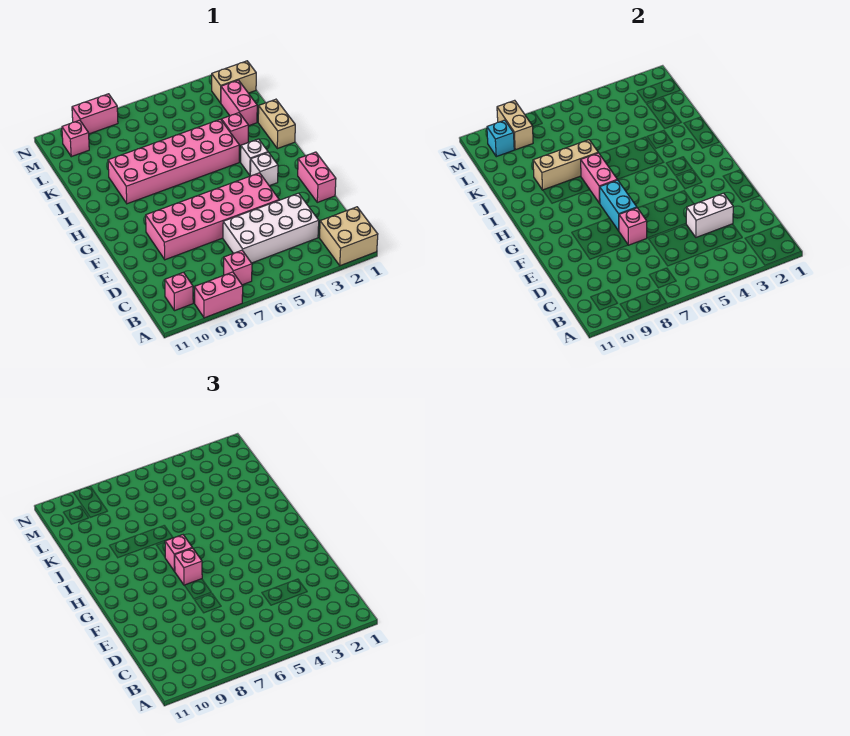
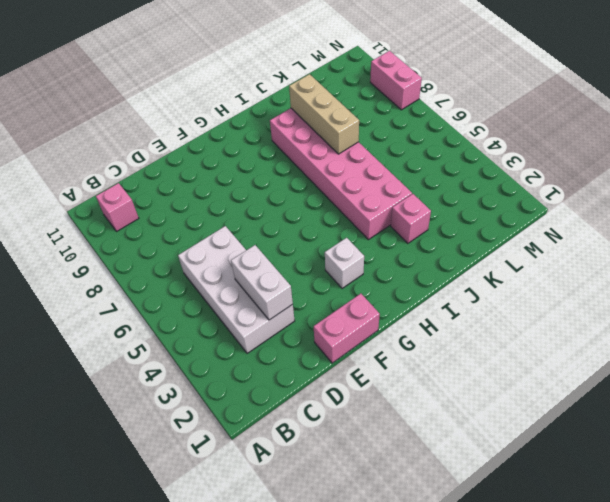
none -> tan 2x2 brick [319,207,378,266]
none -> pink 1x2 brick [195,272,243,318]
none -> pink 1x1 brick [224,250,252,285]

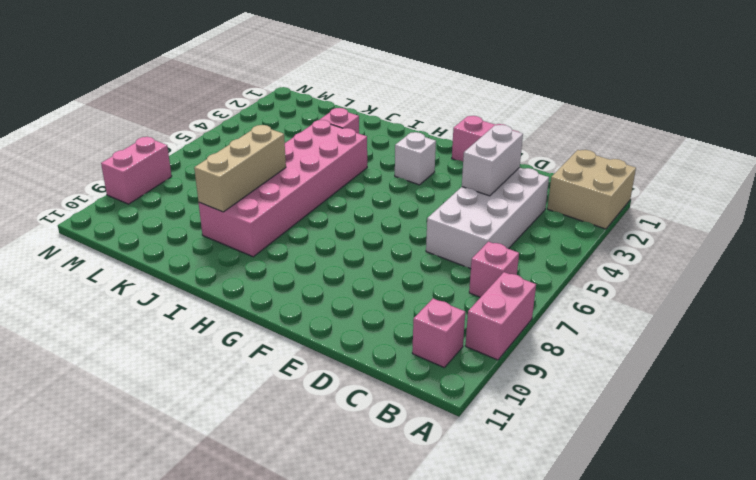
none -> pink 2x6 brick [146,173,279,260]
none -> white 1x1 brick [241,139,268,175]
none -> tan 1x2 brick [258,99,295,149]

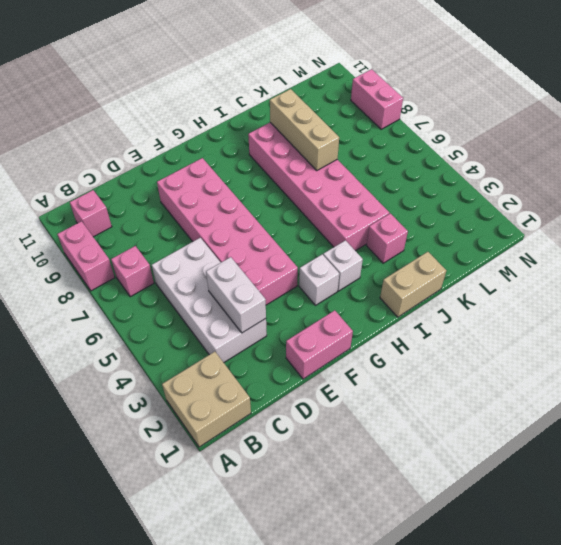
none -> pink 1x2 brick [221,80,257,126]
none -> tan 1x2 brick [212,61,256,103]
none -> pink 1x1 brick [62,120,89,157]

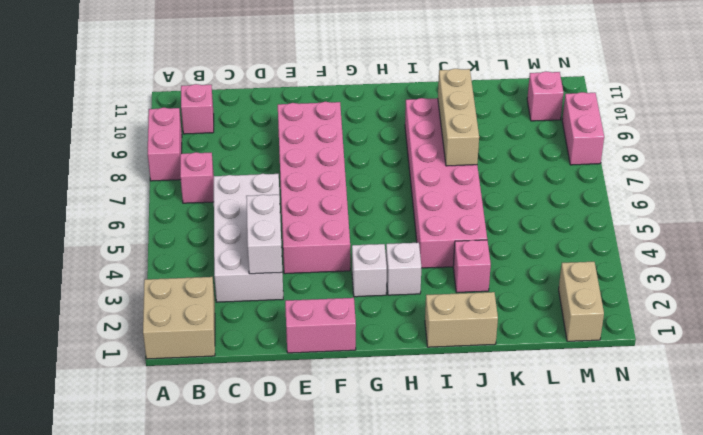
none -> pink 1x2 brick [221,80,257,126]
none -> pink 1x1 brick [619,208,647,245]
none -> cyan 1x2 brick [600,180,637,231]

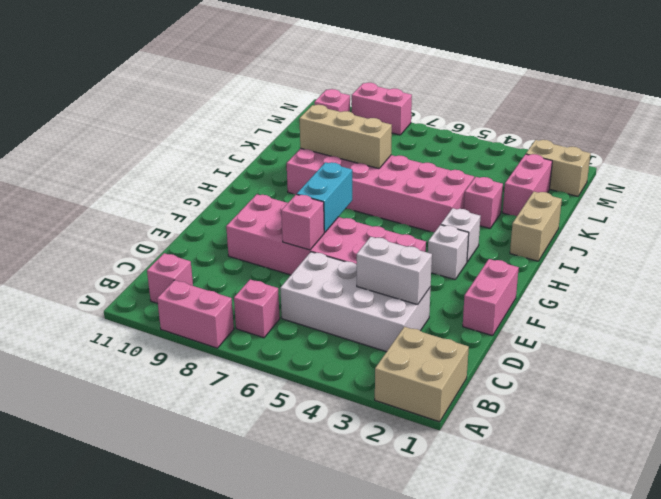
none -> pink 1x2 brick [581,153,617,203]
none -> tan 1x2 brick [497,100,533,150]
none -> cyan 1x1 brick [487,120,514,157]

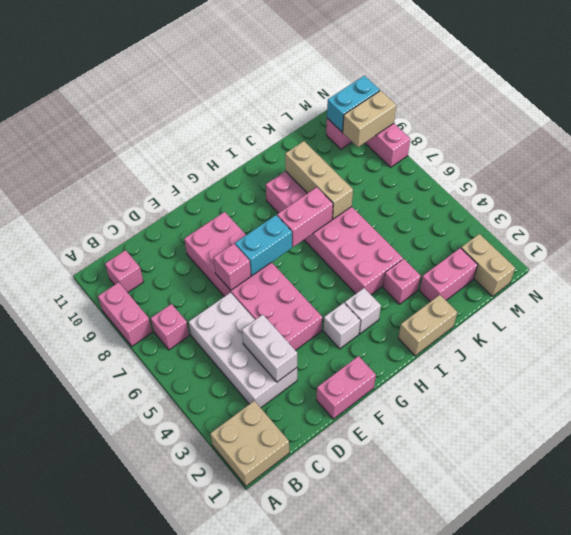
cyan 1x2 brick [327,76,380,132] -> cyan 1x1 brick [487,120,514,157]
none -> pink 1x1 brick [175,548,202,585]
none -> pink 1x1 brick [165,535,192,571]

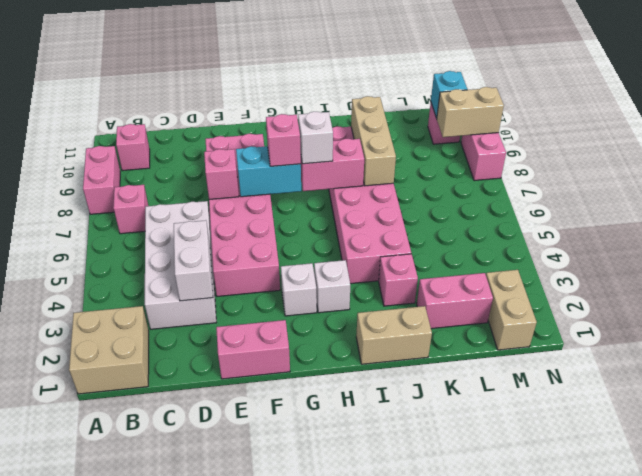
white 1x1 brick [298,112,333,164] -> pink 1x1 brick [165,535,192,571]

